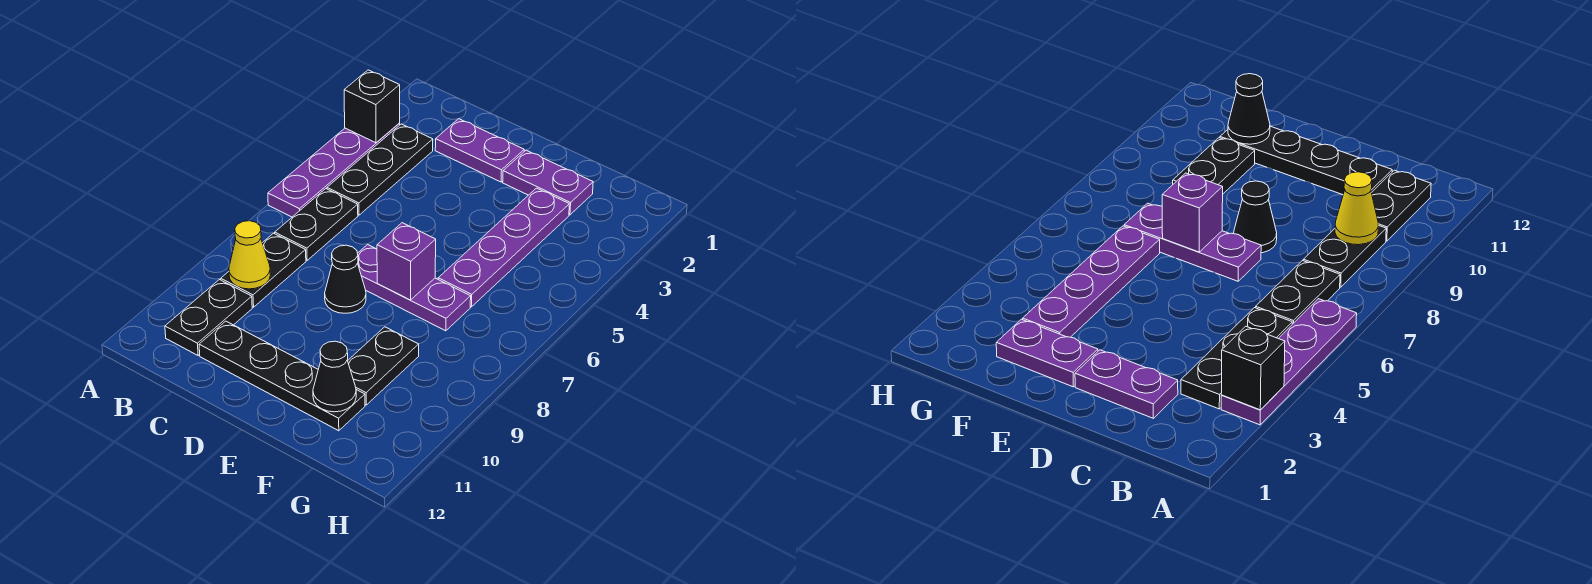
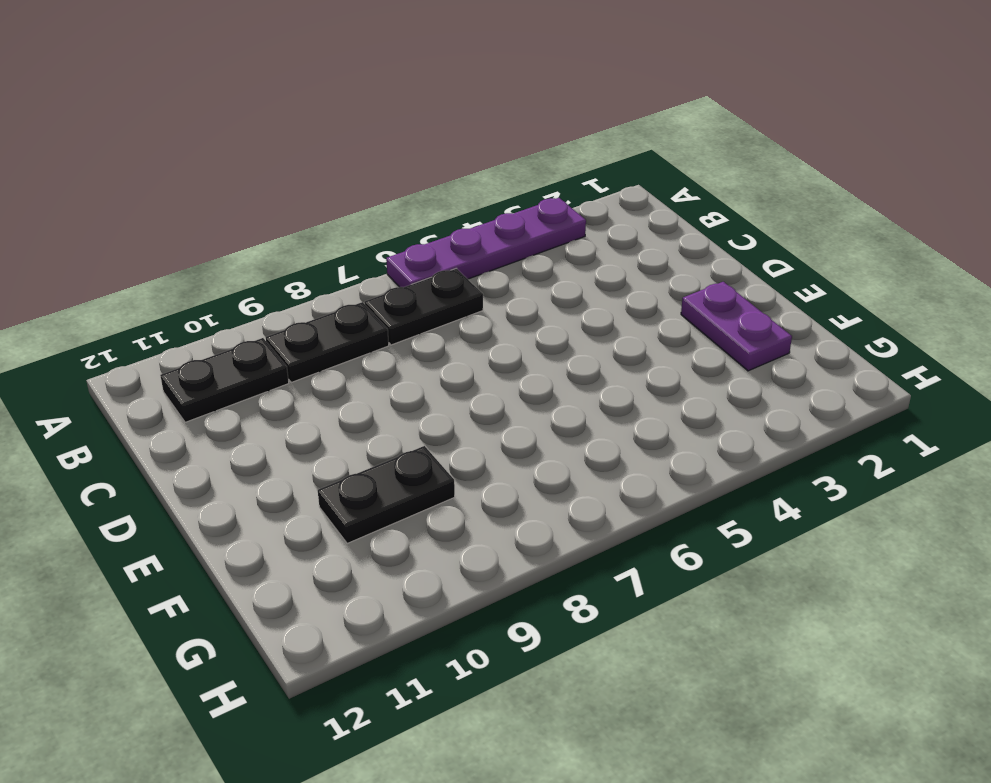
none -> black 1x3 plate [327,124,433,215]
none -> purple 1x2 plate [435,119,524,182]
none -> black 1x4 plate [199,321,365,431]

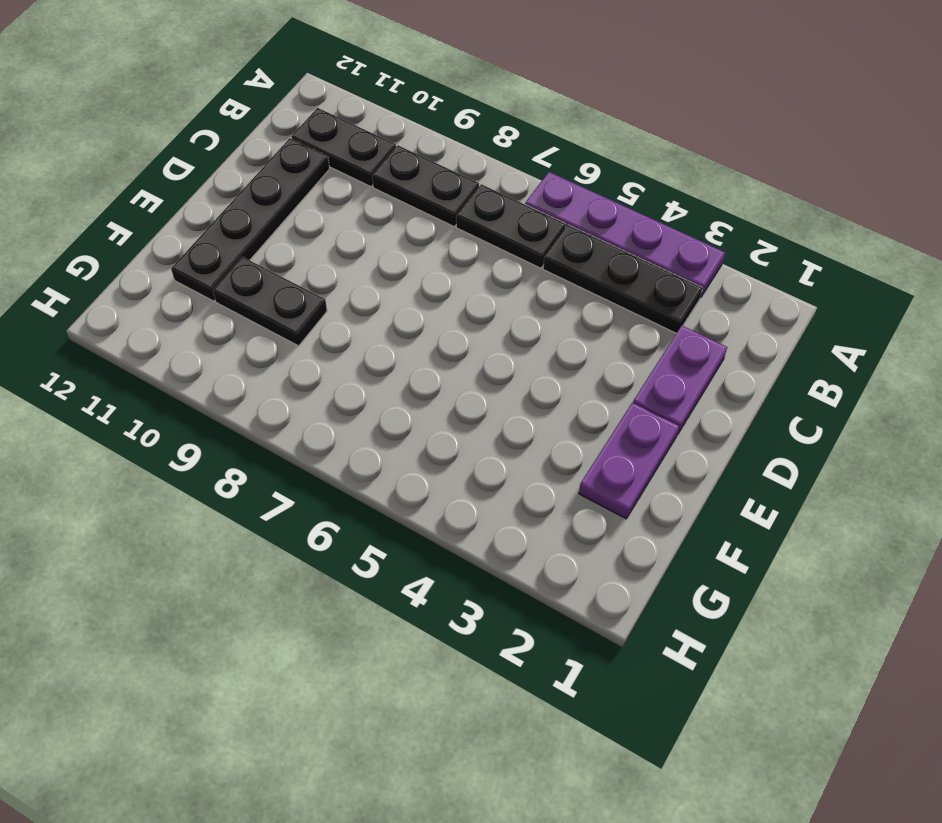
none -> purple 1x3 plate [358,245,471,331]
none -> black 1x1 cone [325,245,366,313]
none -> purple 1x4 plate [438,188,569,307]

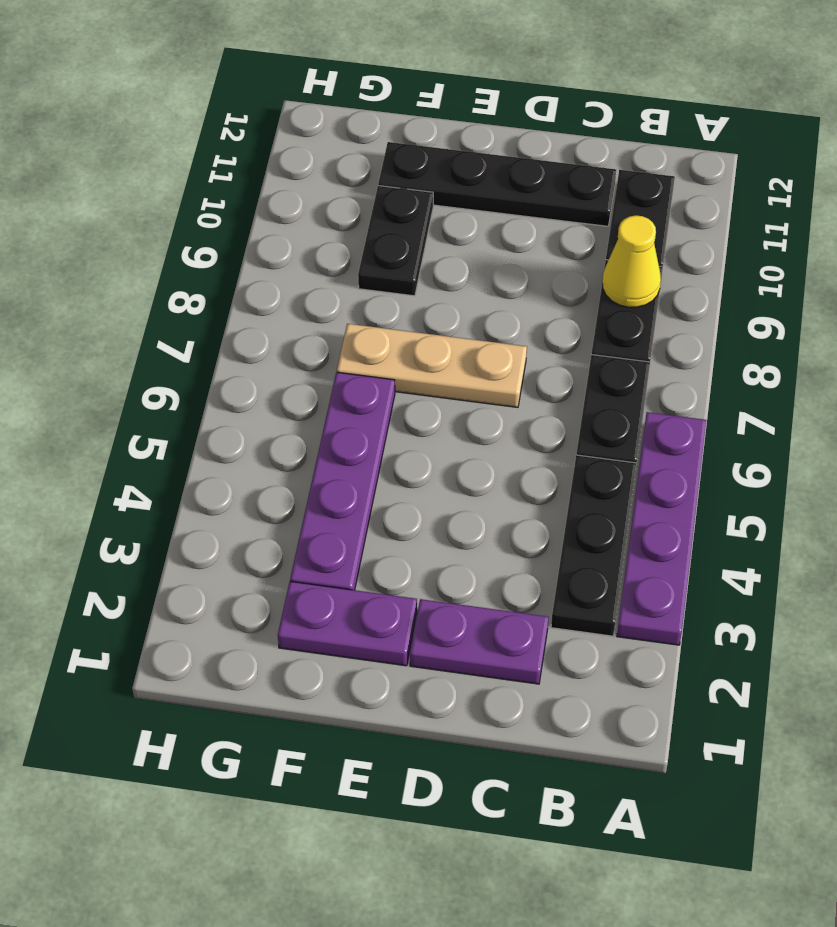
tan 1x3 plate [337,324,527,407] -> purple 1x3 plate [358,245,471,331]
none -> black 1x1 cone [325,245,366,313]
none -> black 1x1 brick [344,70,400,143]
none -> purple 1x1 brick [377,223,436,300]

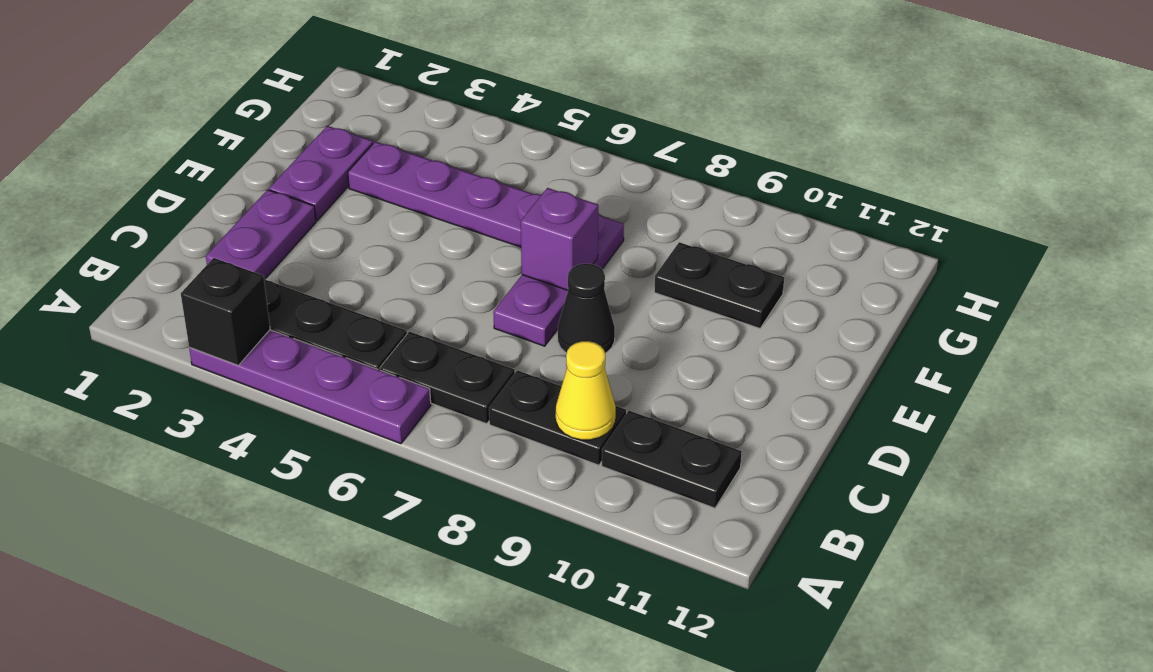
none -> black 1x4 plate [199,321,365,431]
none -> black 1x1 cone [313,341,356,412]

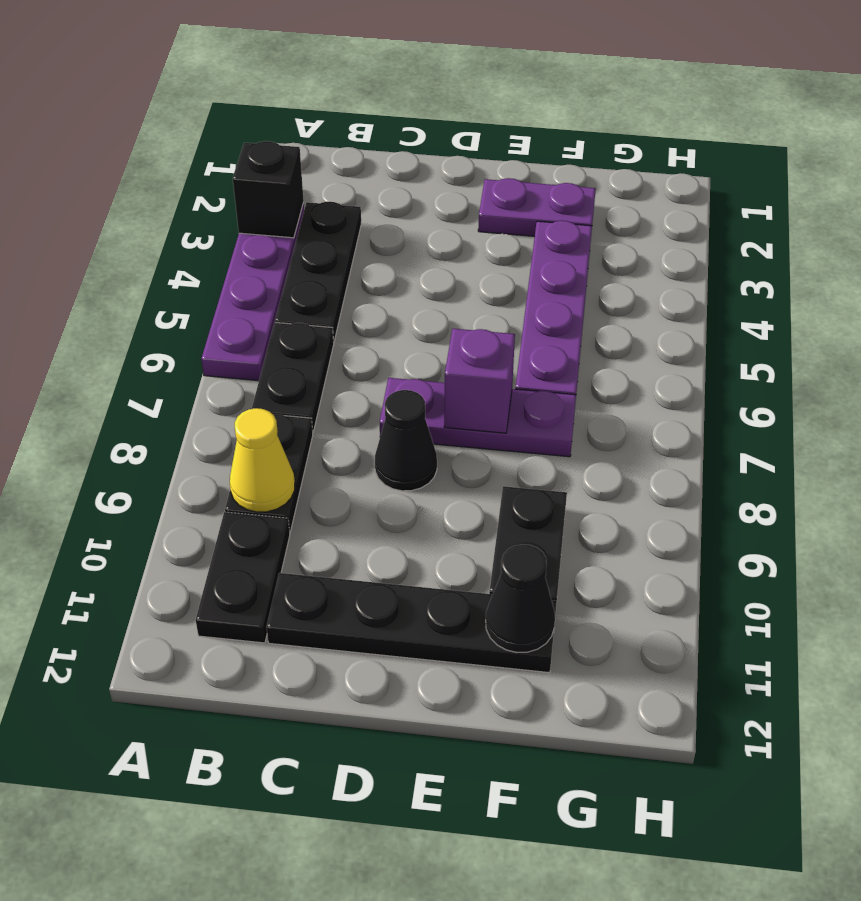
none -> purple 1x2 plate [435,119,524,182]

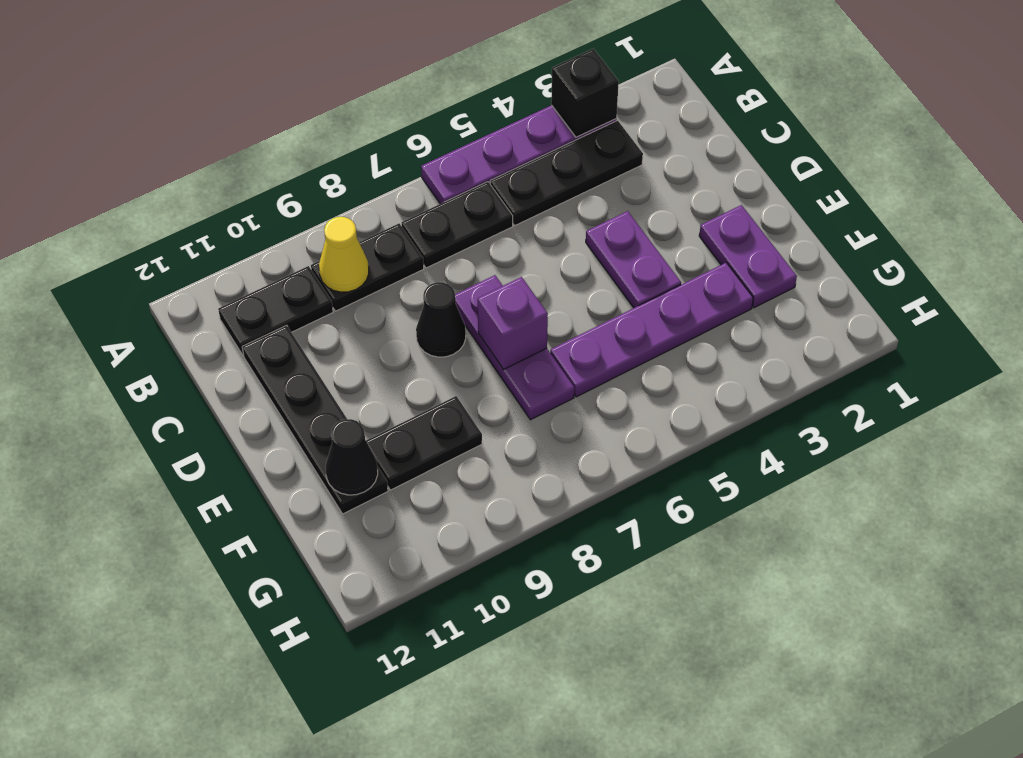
purple 1x2 plate [586,211,681,308] -> purple 1x2 plate moved to [435,119,524,182]

